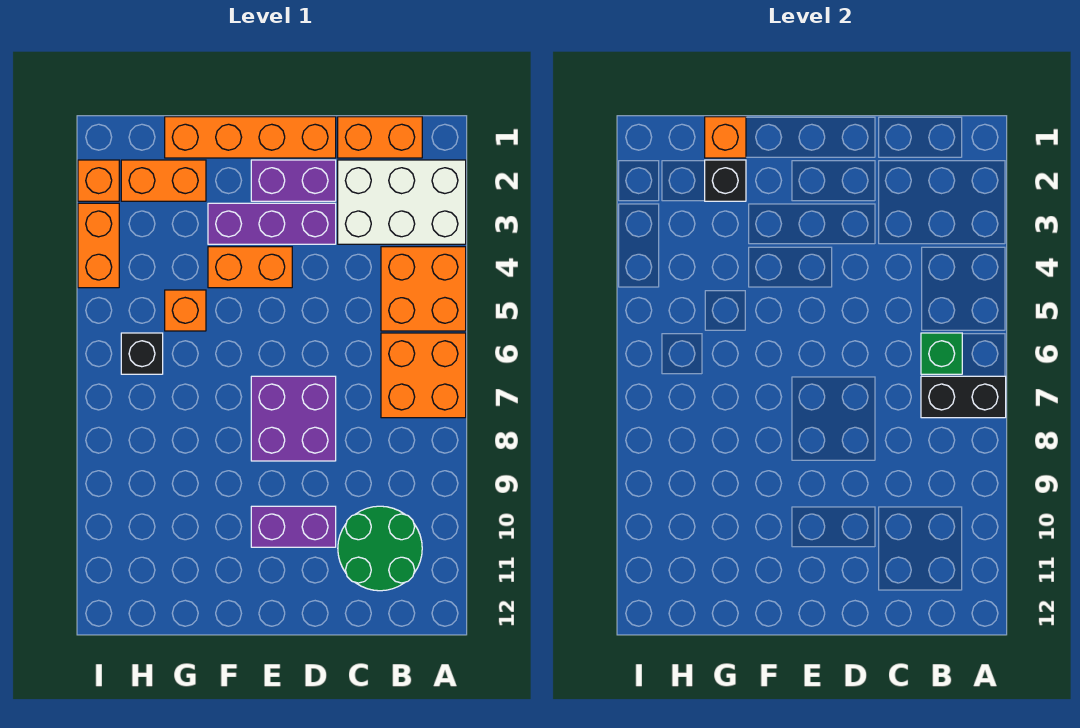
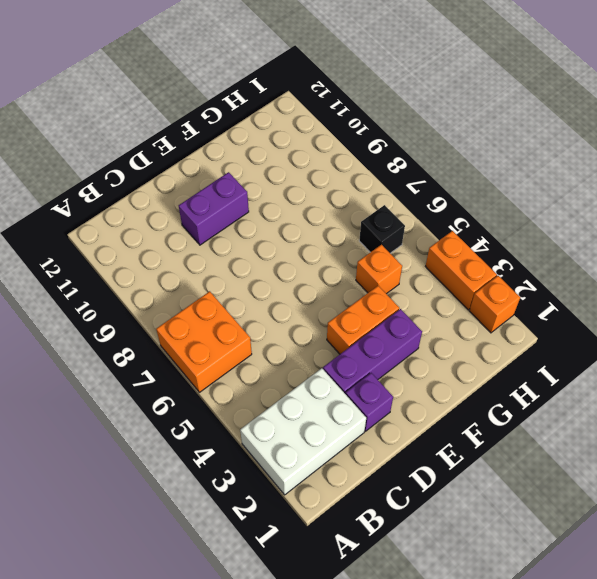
purple 1x1 brick [346,373,393,431] -> purple 1x2 brick [251,160,336,201]
none -> orange 2x2 brick [381,247,466,331]
none -> orange 1x2 brick [338,117,422,158]
none -> green 2x2 round brick [338,506,422,591]

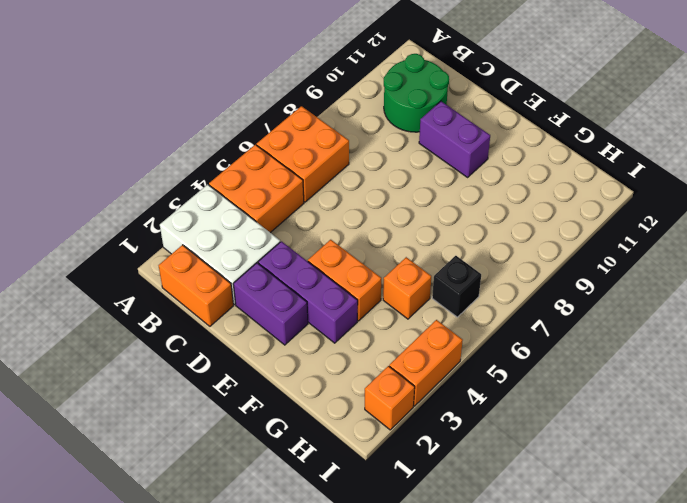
none -> orange 1x4 brick [165,117,336,158]
none -> purple 2x2 brick [251,376,336,461]
none -> orange 1x2 brick [121,160,206,201]

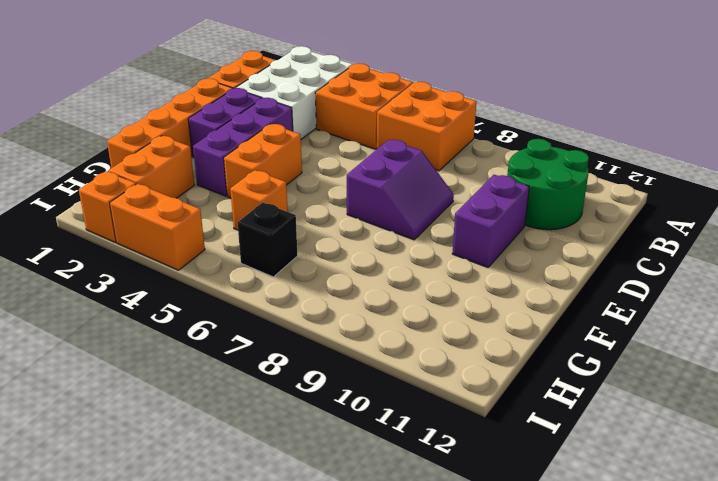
purple 2x2 slope [347,140,454,240] -> purple 2x2 brick [251,376,336,461]
none -> black 1x2 brick [921,376,1006,418]
none -> green 1x1 brick [921,333,962,374]
none -> orange 1x1 brick [705,117,746,158]

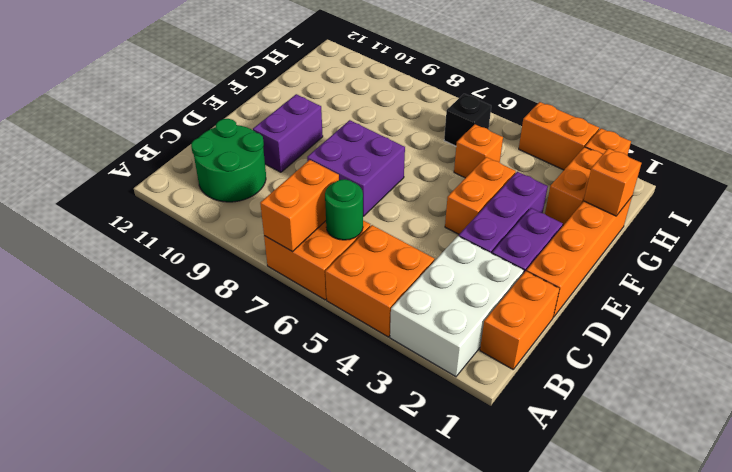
orange 1x2 brick [260,160,339,252] -> black 1x2 brick [921,376,1006,418]
green 1x1 round brick [325,179,363,240] -> green 1x1 brick [921,333,962,374]
none -> black 1x1 brick [705,160,746,201]

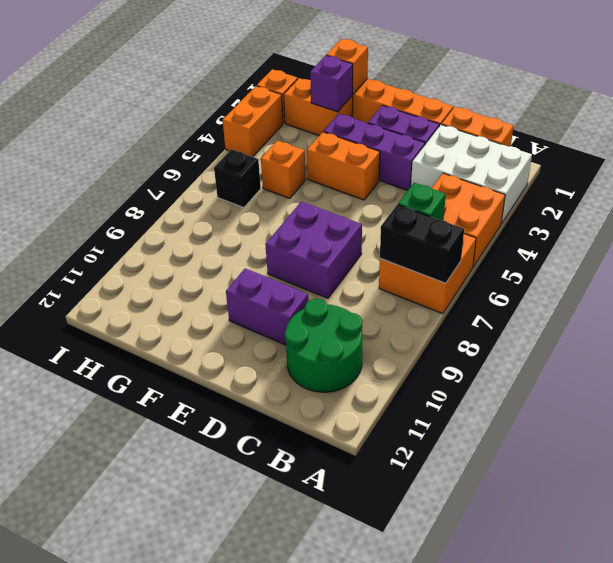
purple 1x1 brick [310,55,353,112] -> black 1x1 brick [705,160,746,201]

